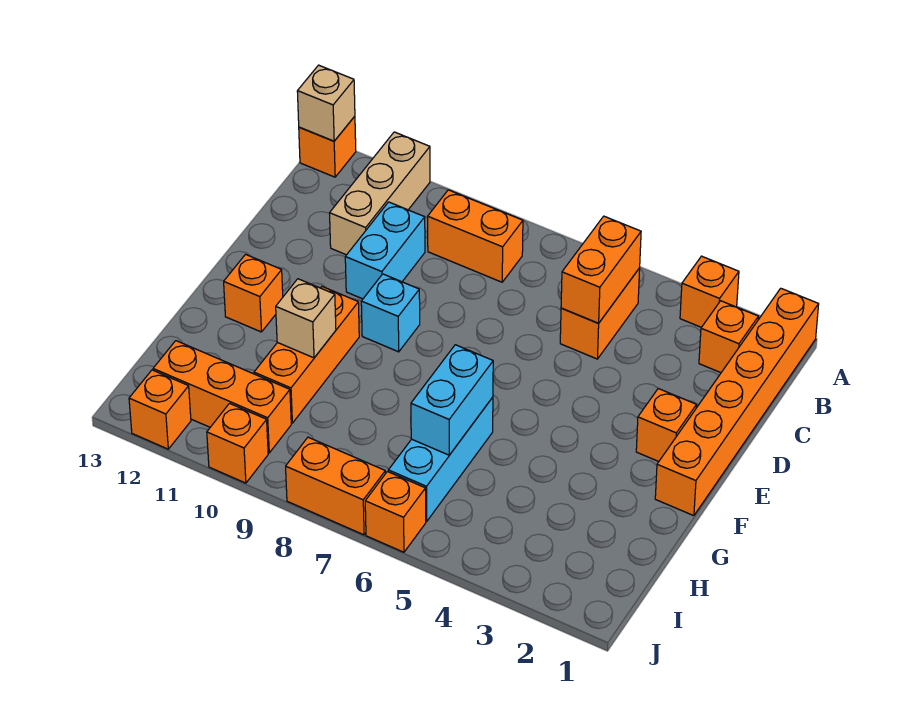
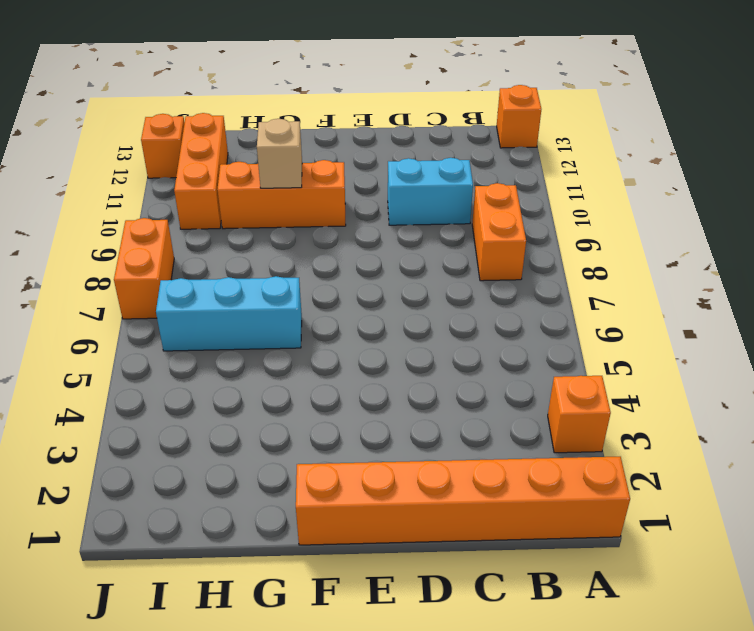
none -> tan 1x3 brick [330,132,430,255]
none -> orange 1x1 brick [699,301,758,373]
none -> orange 1x2 brick [560,268,640,359]

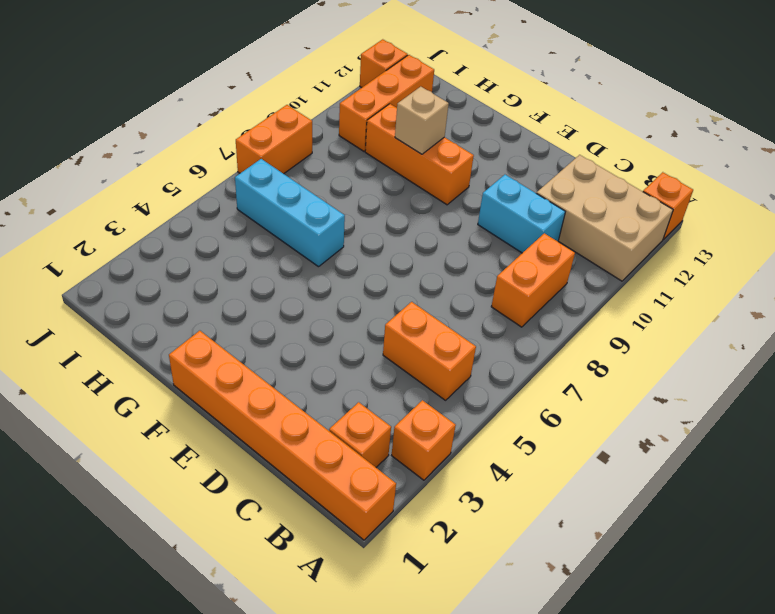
tan 2x3 brick [537,155,673,281] -> tan 1x3 brick [330,132,430,255]
none -> orange 1x1 brick [636,389,696,461]
none -> cyan 1x1 brick [361,274,420,352]
none -> orange 1x1 brick [224,254,283,332]

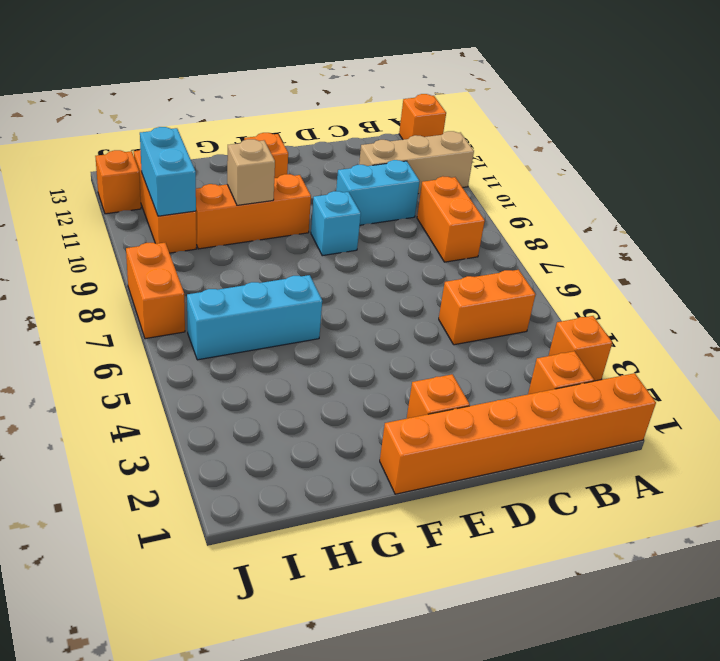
cyan 1x2 brick [140,127,196,216] -> cyan 1x2 brick turned to [411,345,493,455]
none -> orange 1x1 brick [365,472,426,552]
none -> orange 1x1 brick [207,403,268,483]
none -> tan 1x1 brick [297,65,355,141]

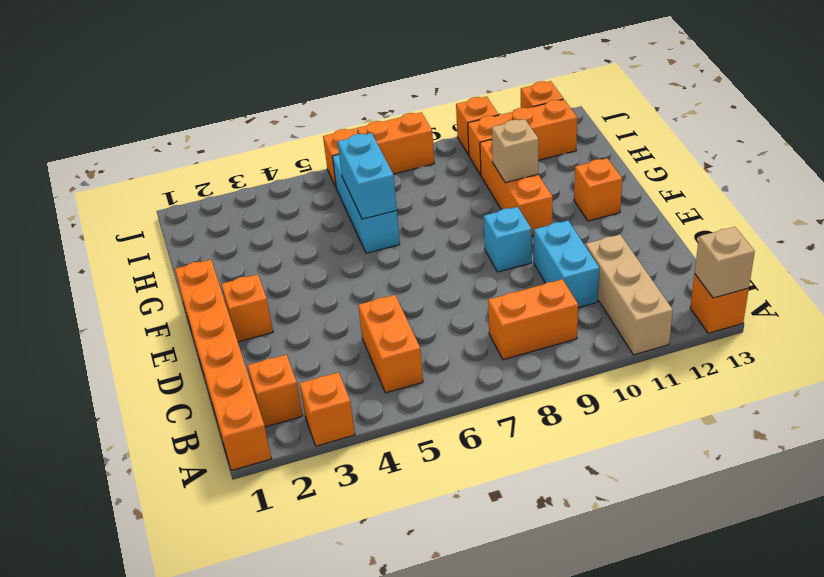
none -> orange 1x2 brick [561,216,641,323]

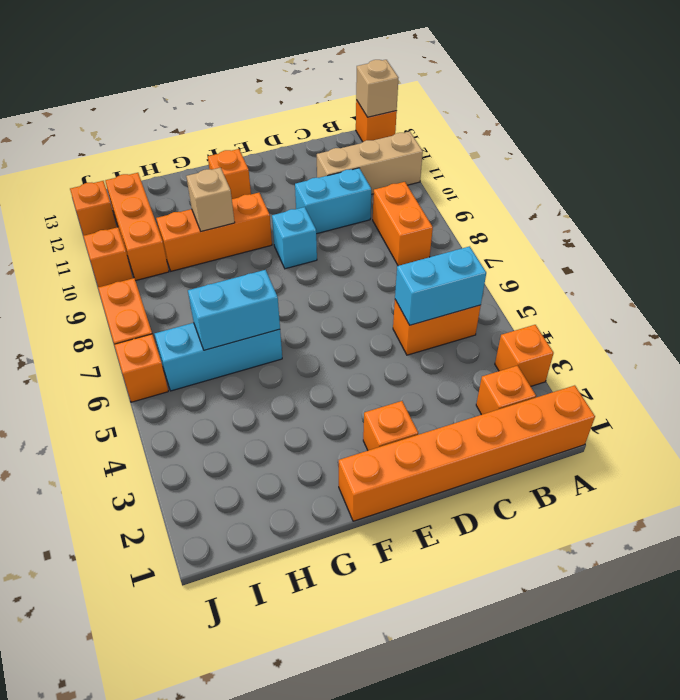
cyan 1x2 brick [395,246,486,325] -> orange 1x2 brick [561,216,641,323]

